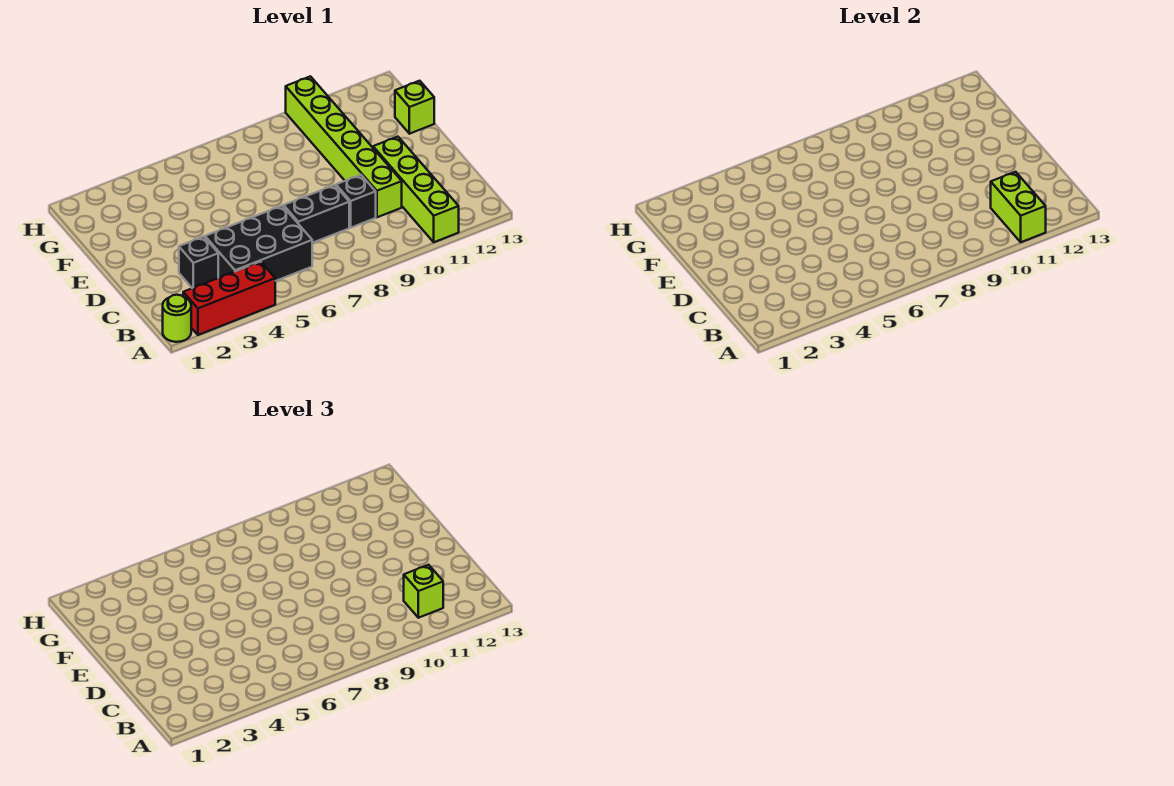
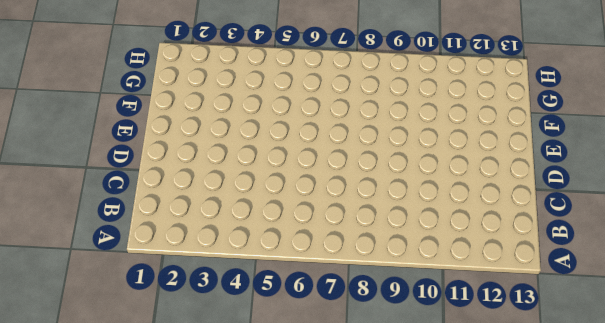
none -> lime 1x1 round brick [163,295,191,342]
none -> red 1x3 brick [183,262,275,335]

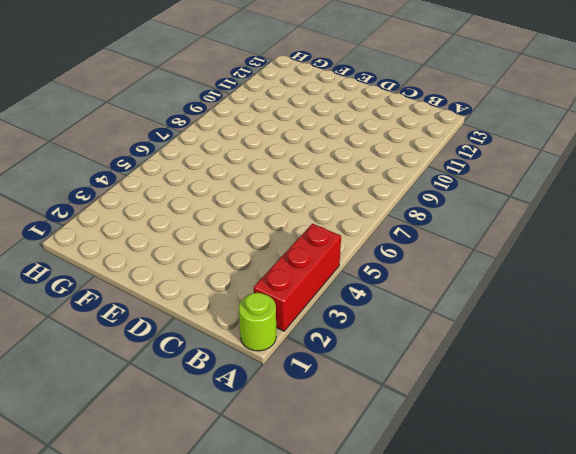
none -> lime 1x4 brick [373,137,459,242]
none -> black 2x3 brick [205,206,312,281]

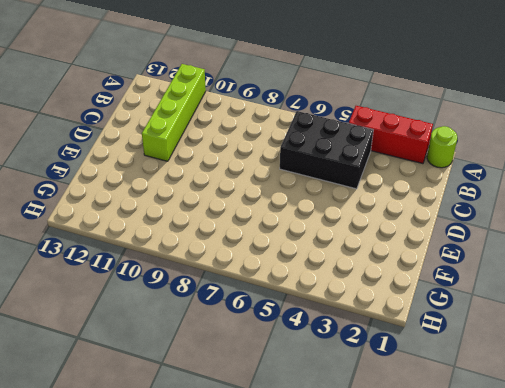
none -> black 1x1 brick [179,237,218,288]
none -> black 1x2 brick [284,185,349,243]

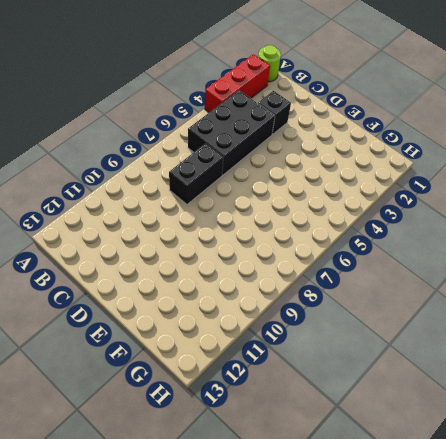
none -> lime 1x4 brick [373,137,459,242]
none -> black 1x1 brick [336,175,376,228]

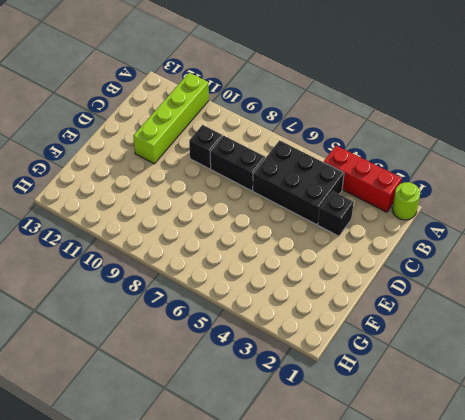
none -> lime 1x6 brick [286,76,402,217]
none -> lime 1x1 brick [395,81,434,134]

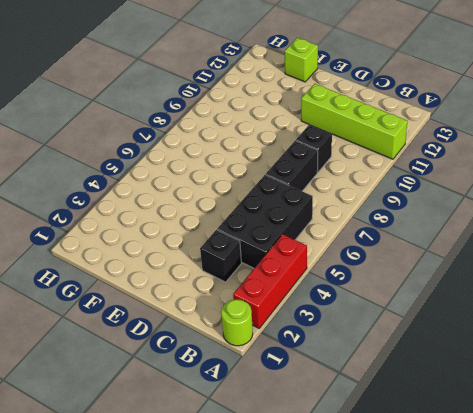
none -> lime 1x6 brick [286,76,402,217]
none -> lime 1x2 brick [991,172,1046,242]

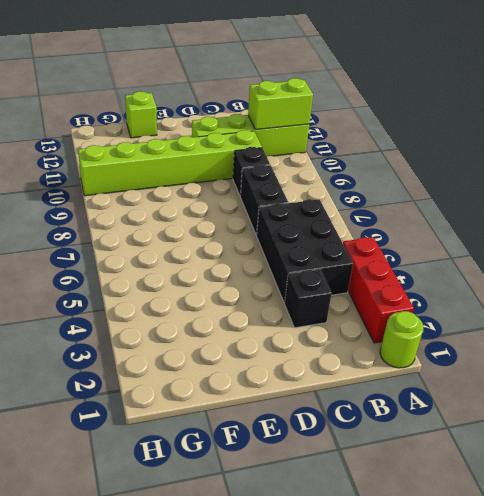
none -> lime 1x1 brick [404,565,443,618]

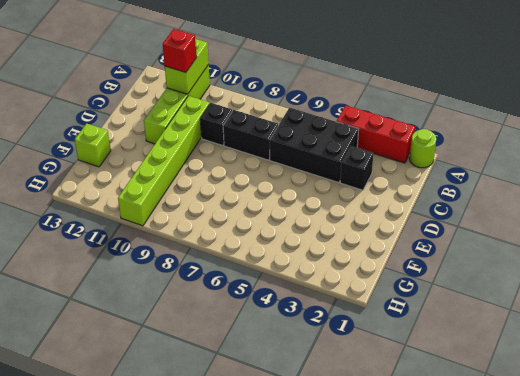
red 1x1 brick [163,29,197,73] -> lime 1x1 brick [404,565,443,618]

